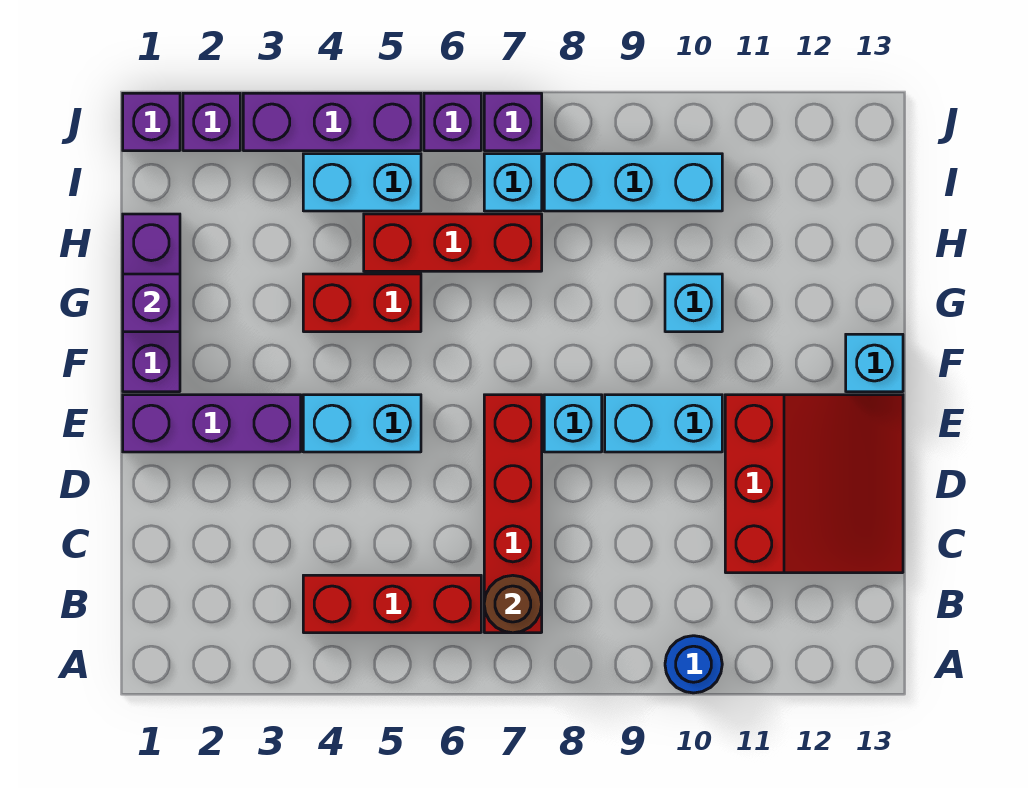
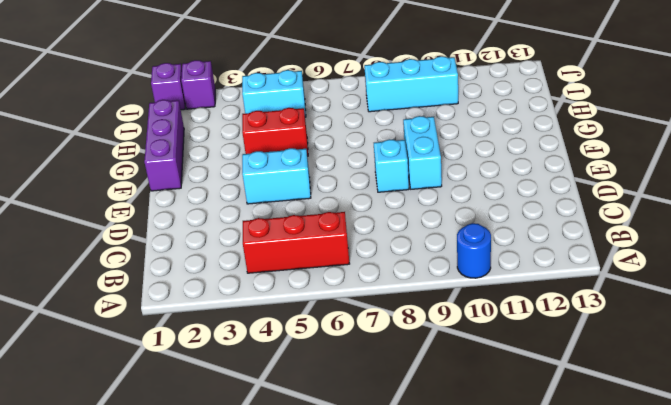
cyan 1x2 brick [403,116,442,189] -> cyan 1x2 brick turned to [605,395,722,452]
none -> red 1x4 brick [484,395,542,633]
none -> red 3x3 slope [725,395,903,573]
none -> purple 1x3 brick [123,395,301,452]

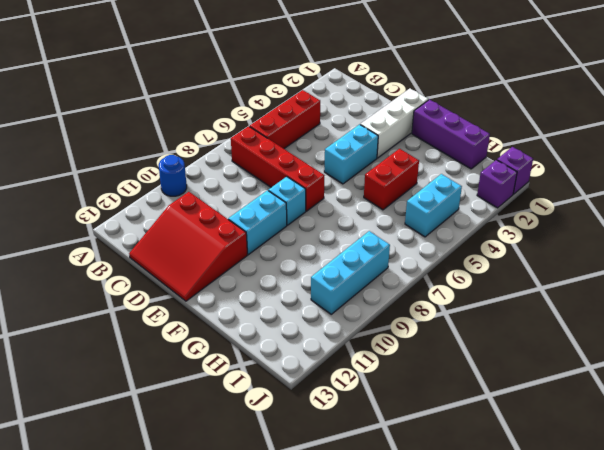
white 1x3 brick [360,89,428,158] -> purple 1x3 brick [123,395,301,452]
none -> cyan 1x1 brick [846,334,903,392]
none -> cyan 1x1 brick [665,274,722,332]
none -> red 1x3 brick [364,214,542,271]

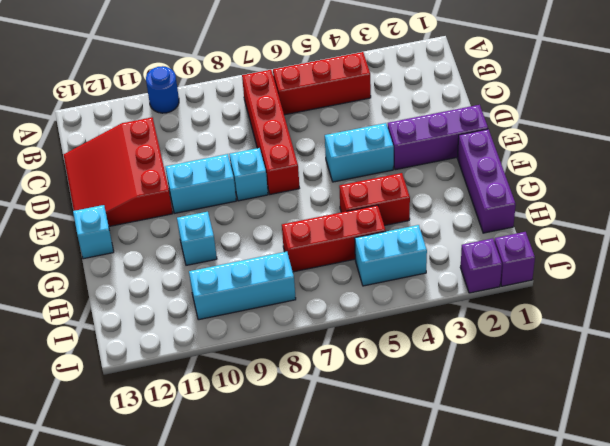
none -> cyan 1x1 brick [484,154,542,211]
none -> purple 1x3 brick [243,93,421,151]
none -> purple 1x1 brick [424,93,481,151]

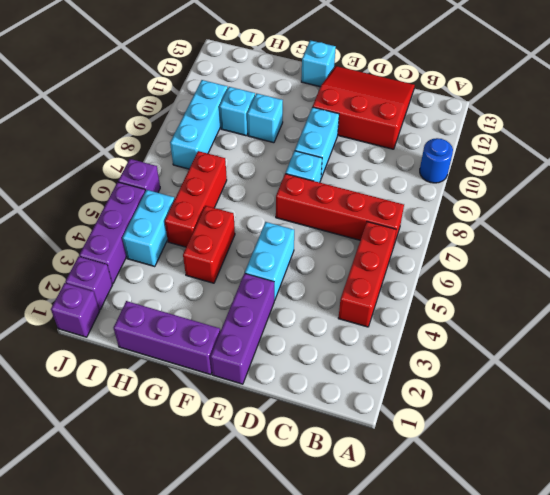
cyan 1x1 brick [219,87,255,136] -> cyan 1x1 brick moved to [484,154,542,211]
none -> purple 1x1 brick [484,93,542,151]
none -> brown 1x1 round brick [484,575,542,633]
none -> purple 1x1 brick [123,274,180,332]

